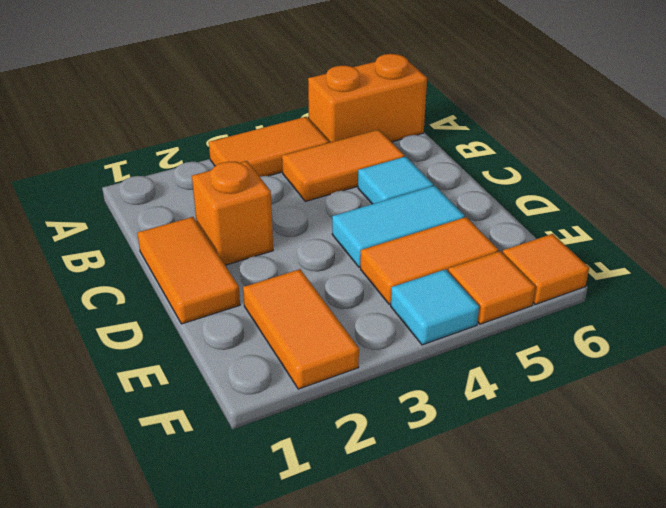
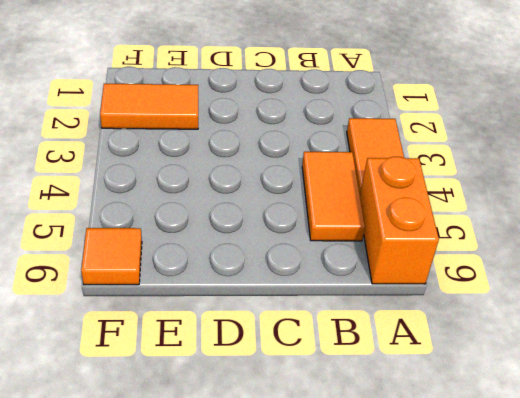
none -> orange 1x2 tile [137,217,240,324]
none -> orange 1x1 brick [192,161,273,265]
none -> cyan 1x1 tile [358,157,433,204]

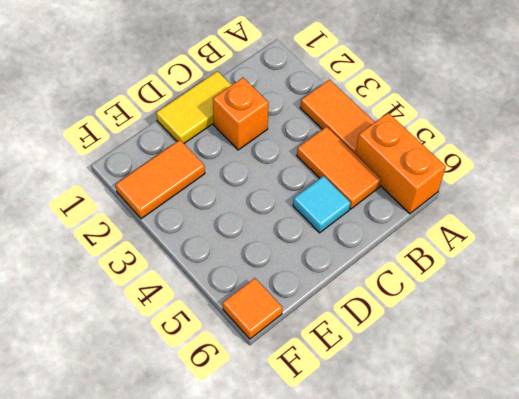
yellow 1x2 tile [156,71,231,143] -> orange 1x2 tile [137,217,240,324]
none -> cyan 1x2 tile [332,186,465,267]
none -> orange 1x2 tile [360,217,499,304]
none -> cyan 1x1 tile [391,269,479,345]

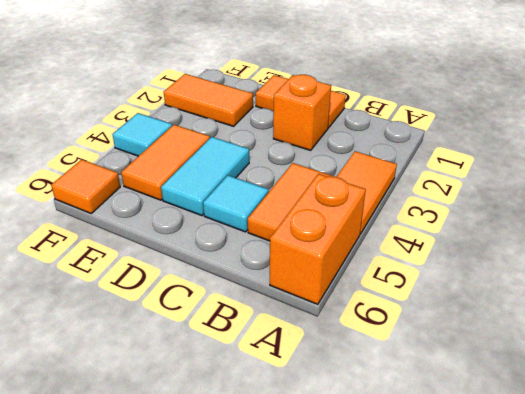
none -> orange 1x1 tile [448,251,535,324]

